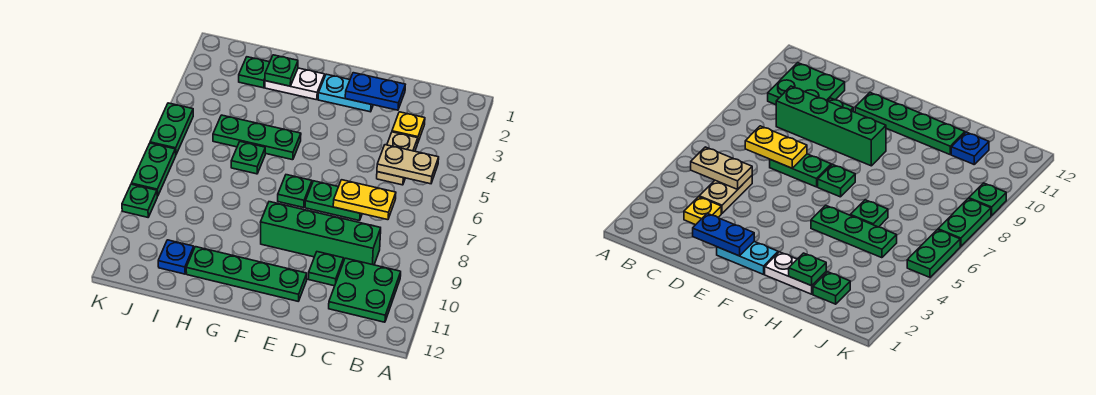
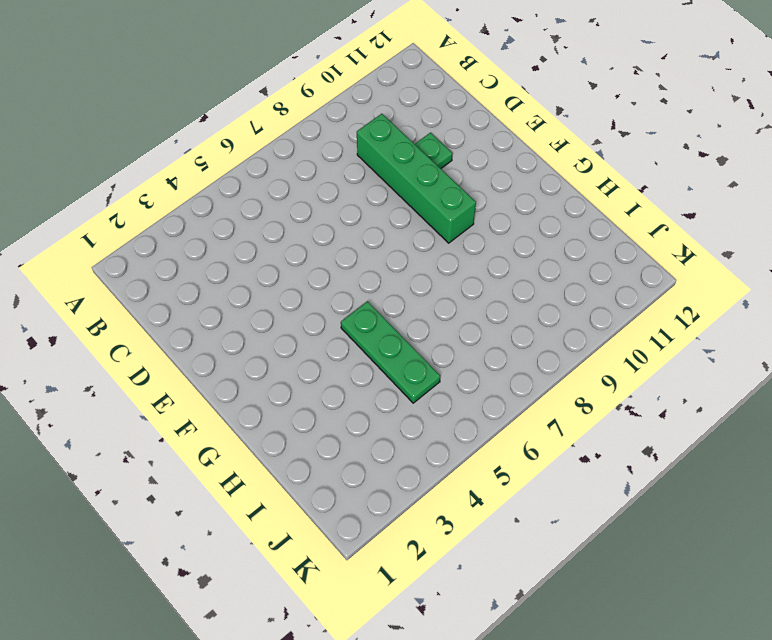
none -> green 2x2 plate [329,258,401,322]
none -> yellow 1x1 plate [392,112,425,144]
none -> tan 1x2 plate [377,132,418,185]

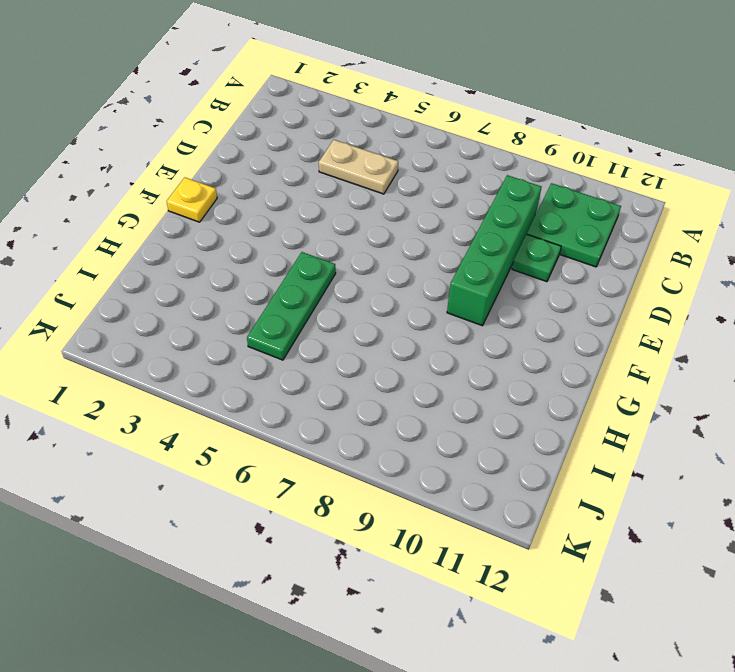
yellow 1x1 plate [167,178,217,222] -> yellow 1x1 plate moved to [392,112,425,144]
none -> green 1x2 plate [305,181,362,221]
none -> cyan 1x2 plate [318,74,373,112]
none -> green 1x4 plate [186,247,307,301]

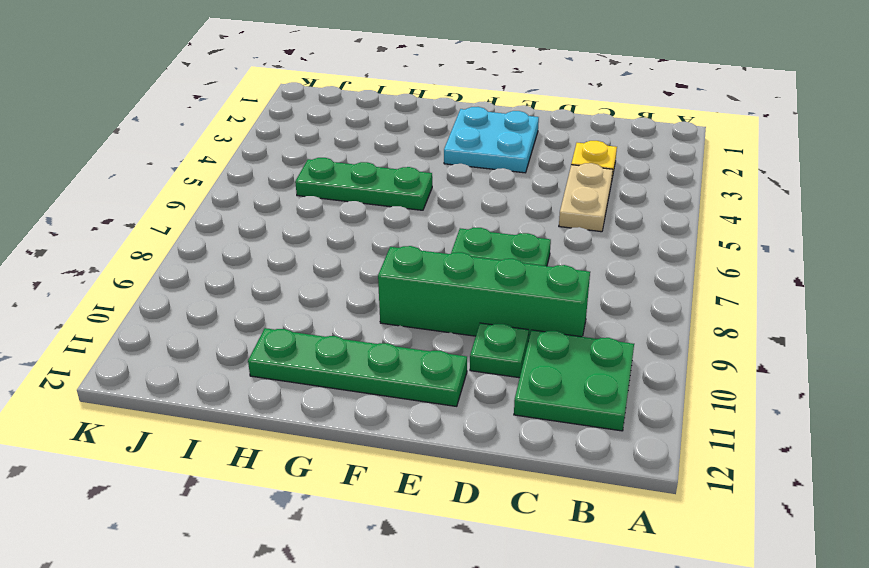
cyan 2x2 plate [444,107,539,173] -> cyan 1x2 plate [318,74,373,112]
none -> green 1x1 plate [278,175,312,208]
none -> white 1x2 plate [265,68,325,100]
none -> green 1x1 plate [231,142,265,174]

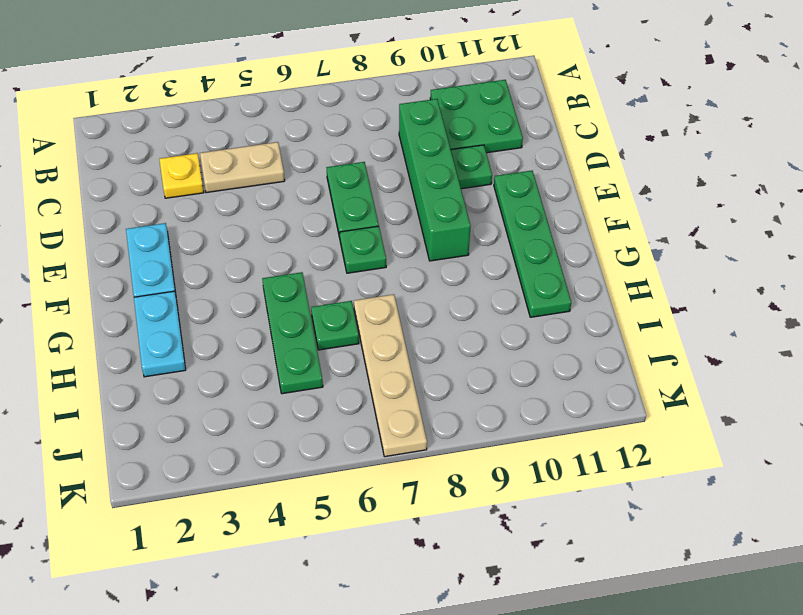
cyan 1x2 plate [134,291,186,377] -> white 1x2 plate [265,68,325,100]
tan 1x4 plate [354,294,427,457] -> green 1x2 plate [131,143,176,196]
none -> green 1x1 plate [239,57,270,88]
none -> blue 1x1 plate [158,240,194,274]
none -> green 1x2 plate [150,103,193,154]

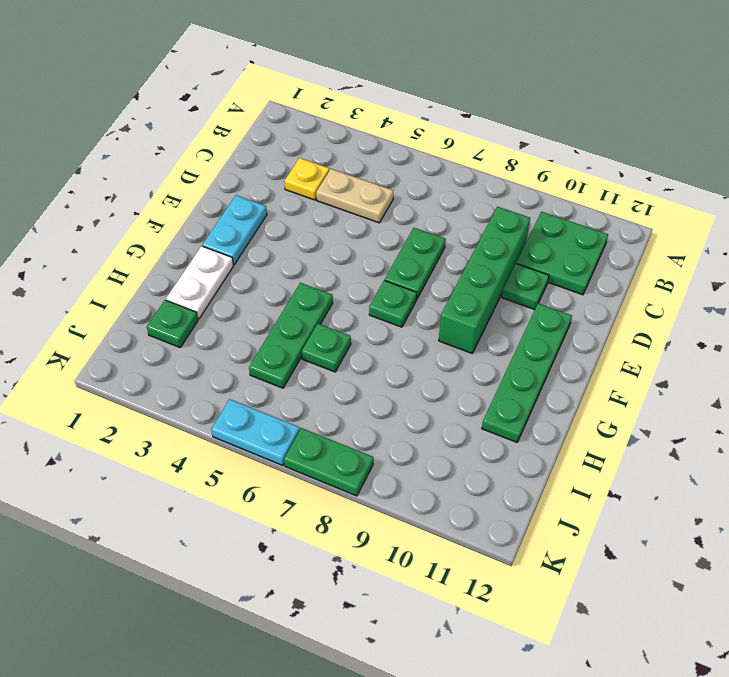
cyan 1x2 plate [211,399,300,466] -> green 1x2 plate [150,103,193,154]
none -> blue 1x1 plate [158,240,194,274]
none -> green 1x1 plate [122,184,157,217]
none -> tan 1x2 plate [377,145,439,184]

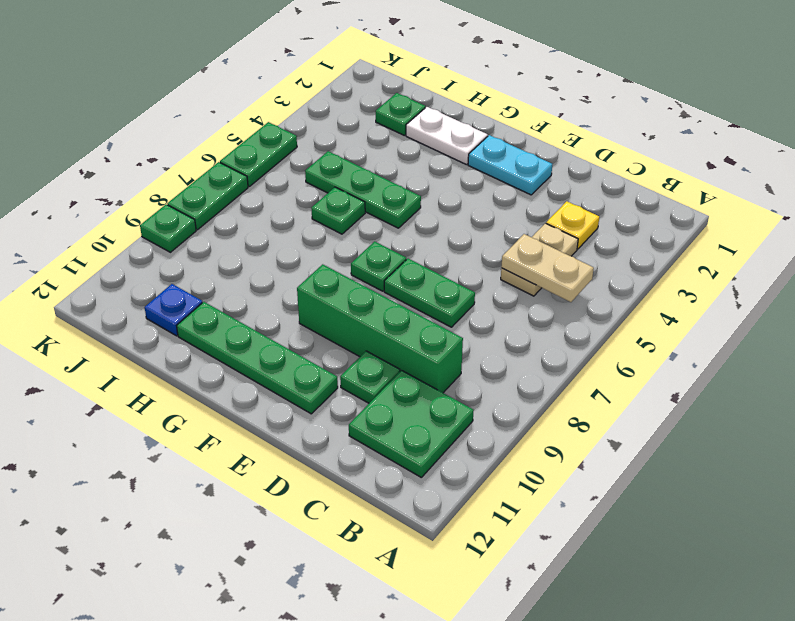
none -> yellow 1x2 plate [333,180,396,220]
none -> blue 1x2 plate [345,73,405,110]
none -> green 1x1 plate [265,55,298,86]

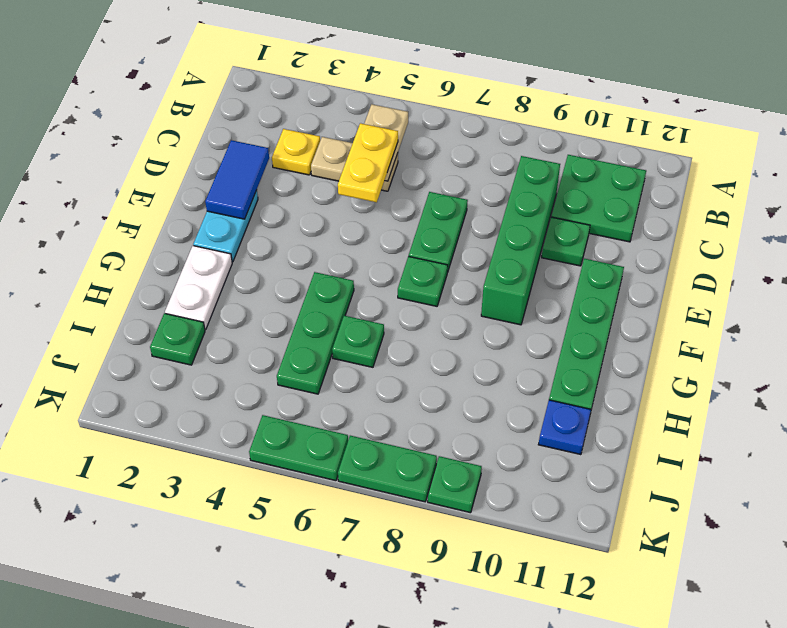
yellow 1x2 plate [338,123,398,202] -> yellow 1x2 plate moved to [333,180,396,220]
blue 1x2 tile [205,140,269,219] -> blue 1x2 plate [345,73,405,110]
none -> green 1x1 plate [265,55,298,86]

